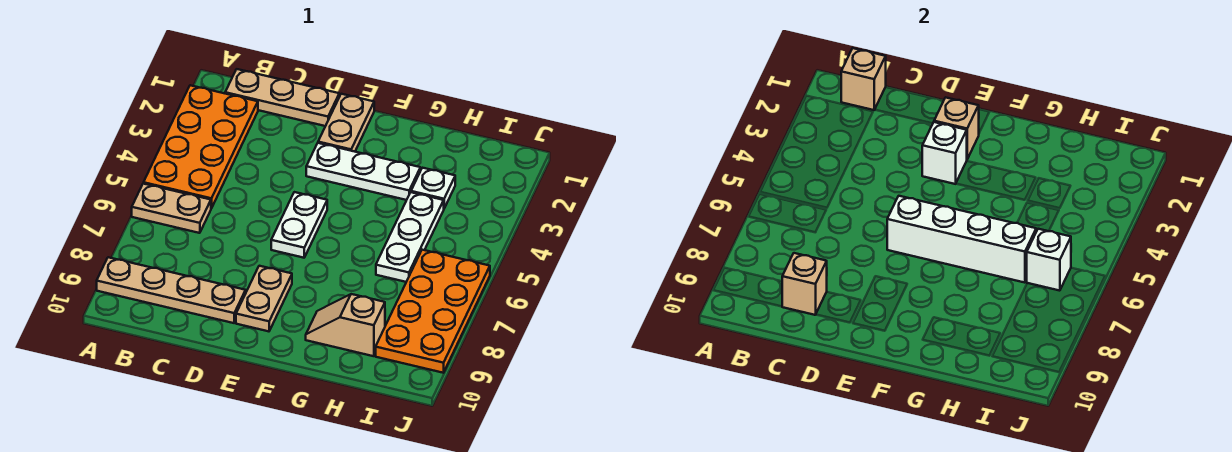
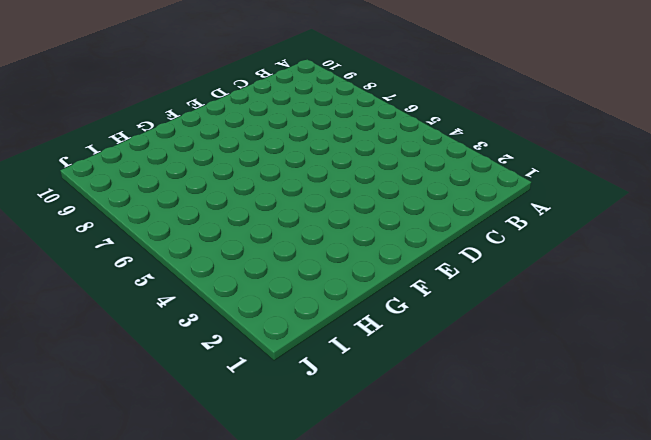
none -> orange 2x4 plate [144,85,258,208]
none -> tan 1x2 plate [132,184,211,233]
none -> tan 1x4 plate [97,257,246,323]

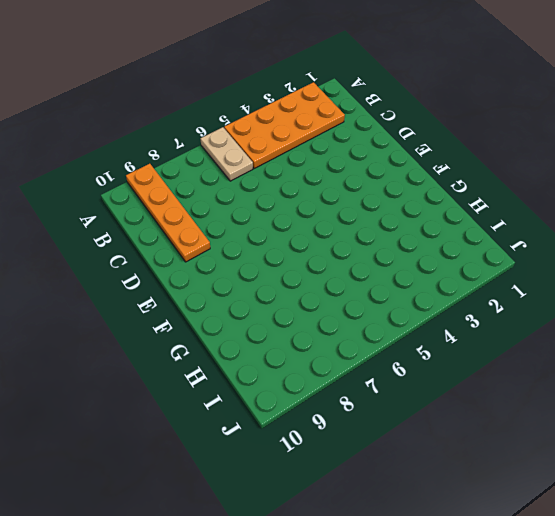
orange 1x4 plate [126,164,210,262] -> tan 1x4 plate [97,257,246,323]
none -> tan 1x3 plate [225,69,339,126]
none -> tan 1x2 plate [318,94,374,152]
none -> white 1x3 plate [306,143,421,200]

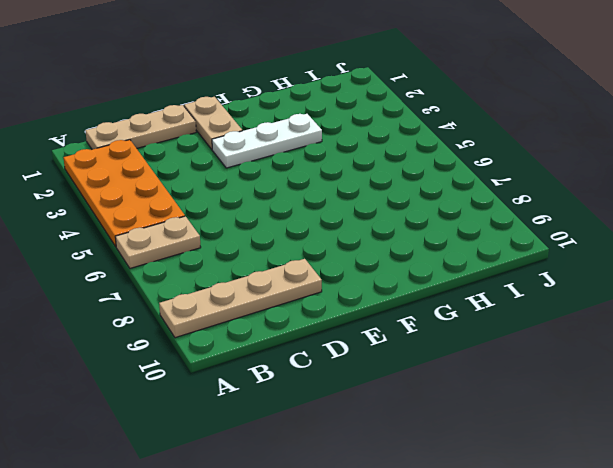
none -> white 1x2 plate [271,192,327,258]
none -> tan 1x2 plate [236,266,292,331]
none -> tan 1x2 slope [306,294,385,356]

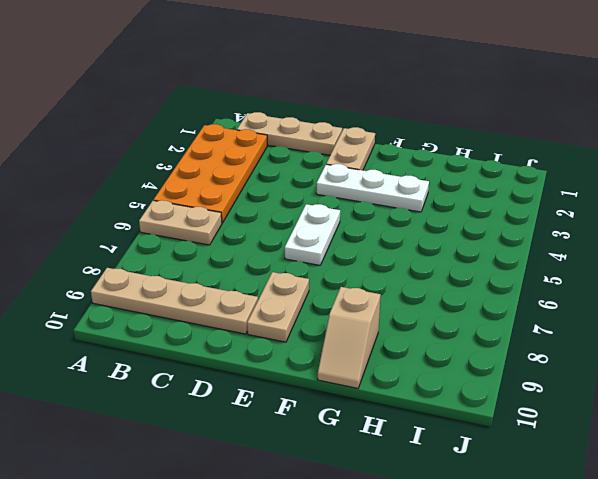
tan 1x2 slope [317,287,381,388] -> tan 1x2 slope turned to [306,294,385,356]
none -> white 1x1 plate [411,168,455,208]
none -> white 1x3 plate [376,192,444,282]
none -> orange 2x4 plate [376,250,490,373]

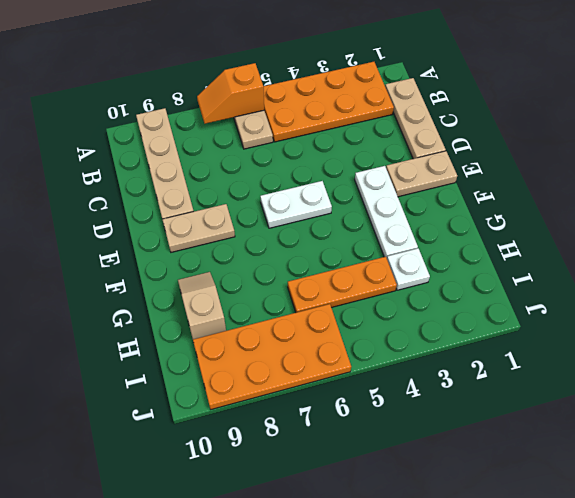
orange 1x2 slope [197,63,264,124] -> none
orange 1x3 plate [288,257,397,313] -> white 1x3 plate [376,192,444,282]
none -> tan 1x1 brick [841,48,886,110]
none -> tan 1x1 brick [782,253,827,315]
none -> tan 1x1 brick [934,97,979,159]

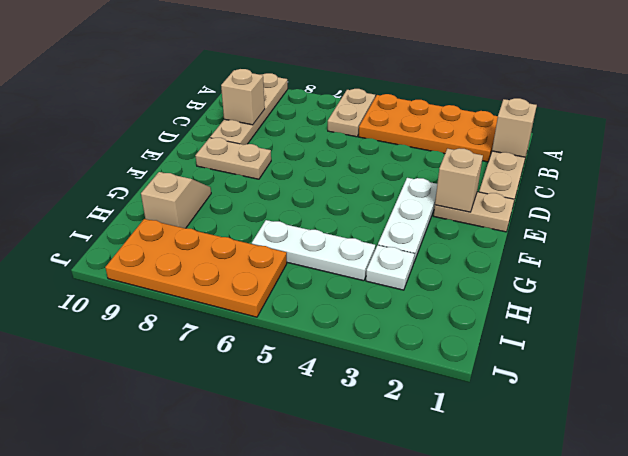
none -> white 1x2 plate [271,192,327,258]
none -> white 1x1 brick [922,122,967,184]
none -> white 1x4 brick [887,196,1036,283]

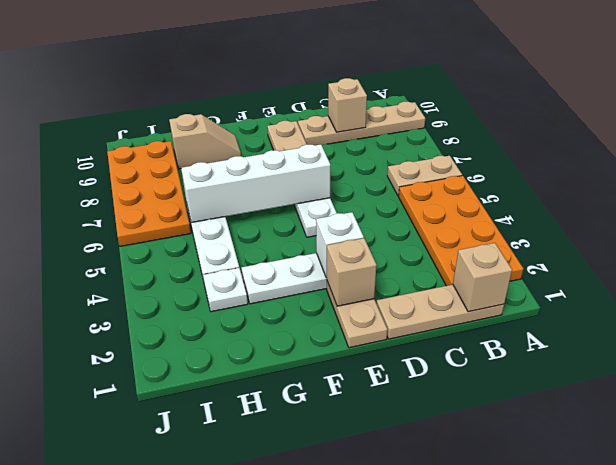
none -> white 1x1 brick [1027,229,1071,291]

